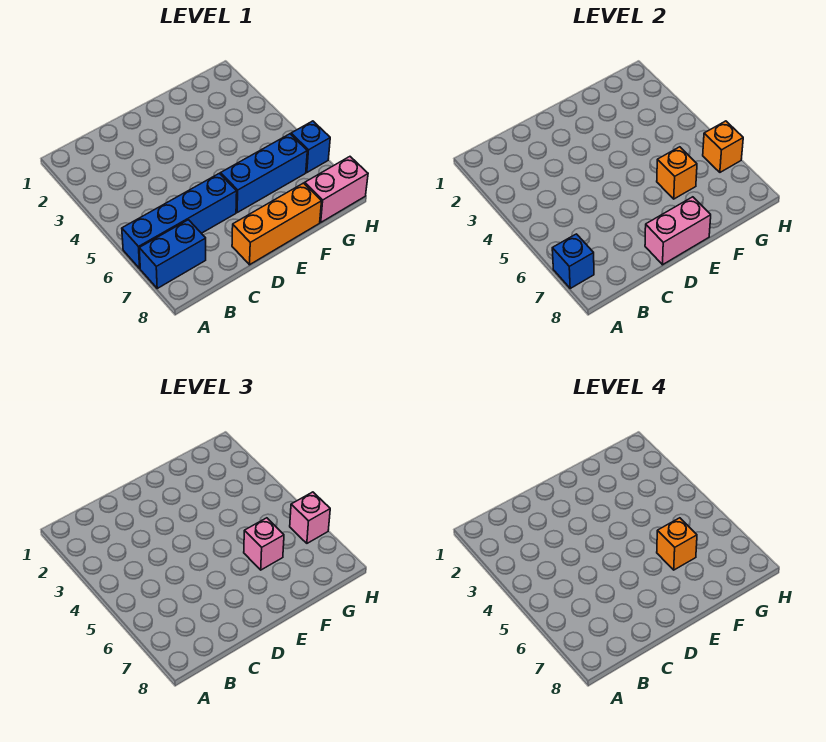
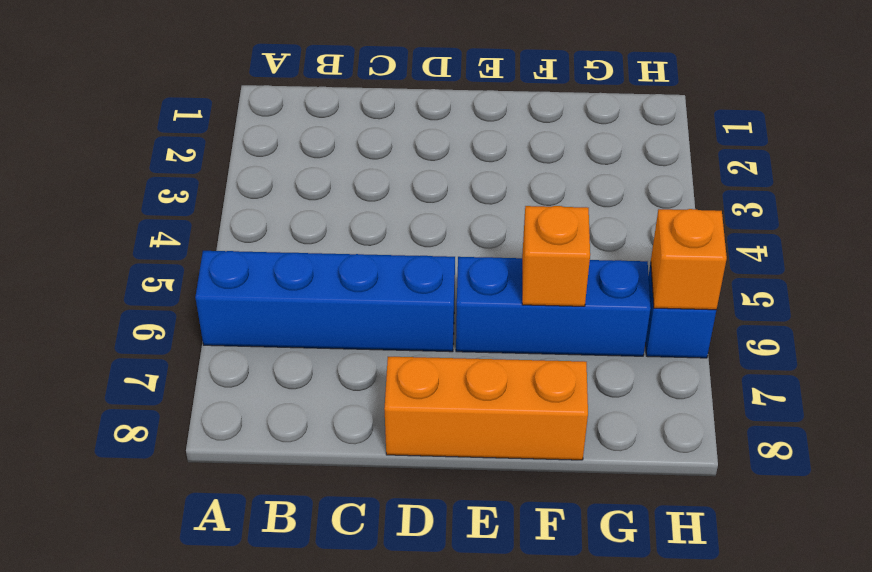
none -> blue 1x2 brick [139,220,206,288]
none -> pink 1x2 brick [305,157,368,222]
none -> blue 1x1 brick [552,234,594,288]

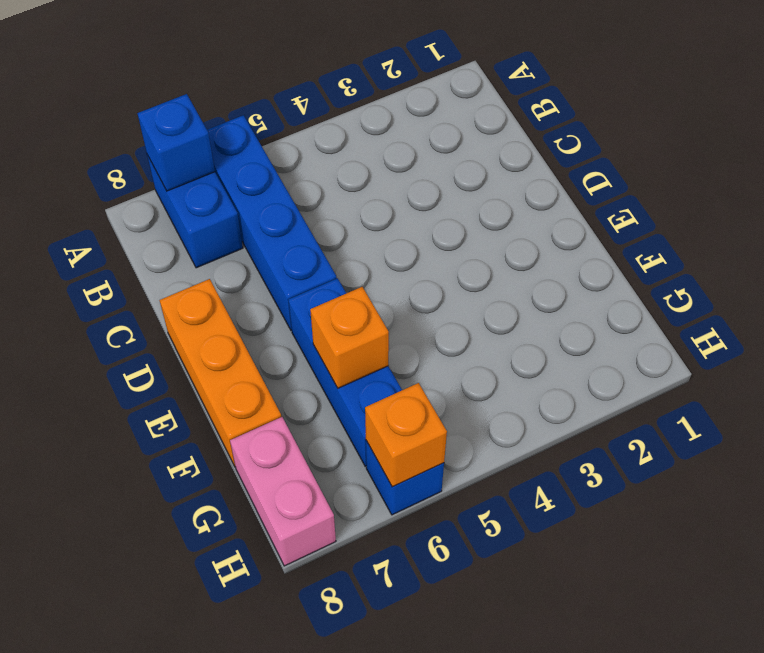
none -> pink 1x2 brick [645,197,711,265]
none -> pink 1x1 brick [244,518,284,570]
none -> pink 1x1 brick [290,492,330,543]

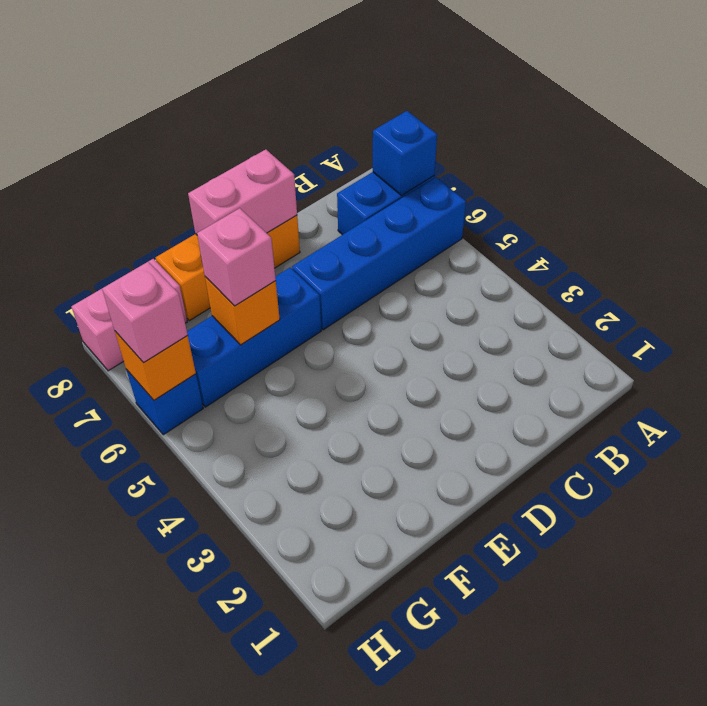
none -> orange 1x1 brick [657,518,697,570]

